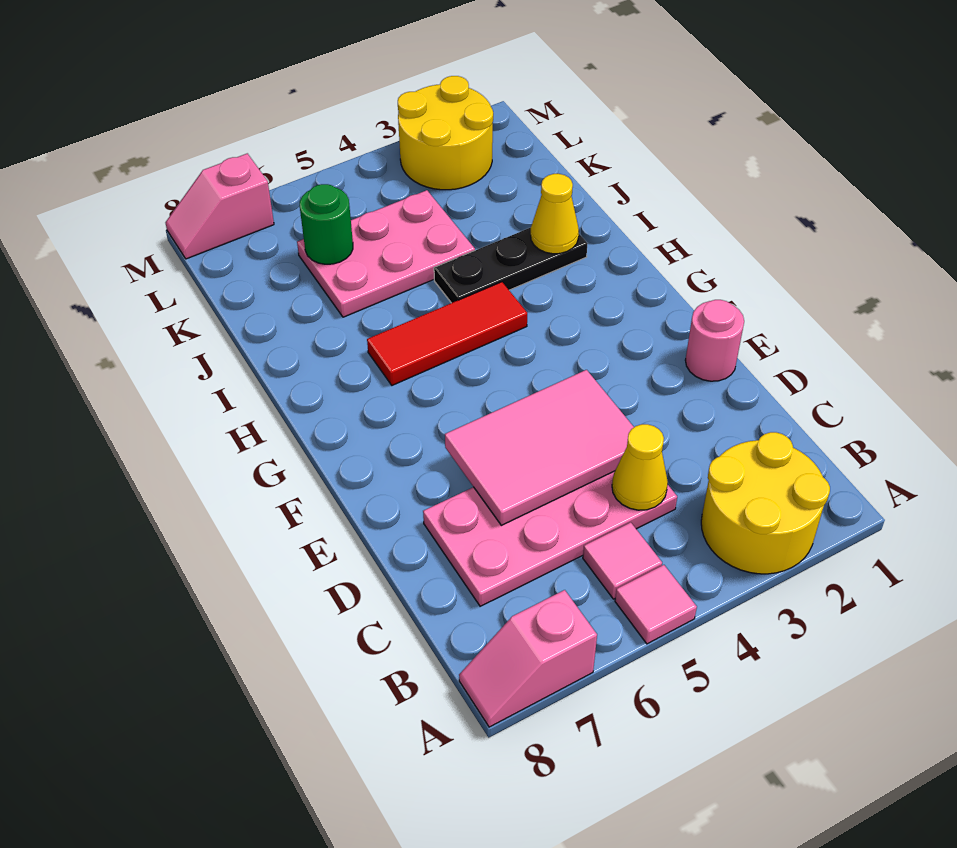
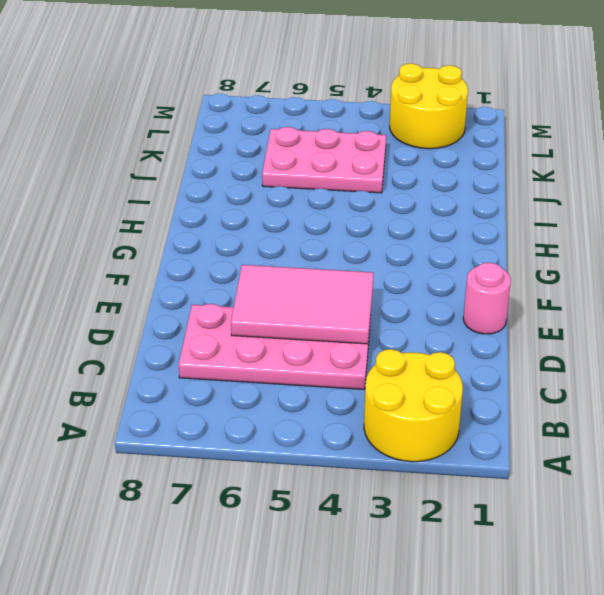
none -> pink 1x1 tile [615,565,697,644]
none -> pink 1x2 slope [459,590,597,727]
none -> pink 1x1 tile [583,522,662,599]

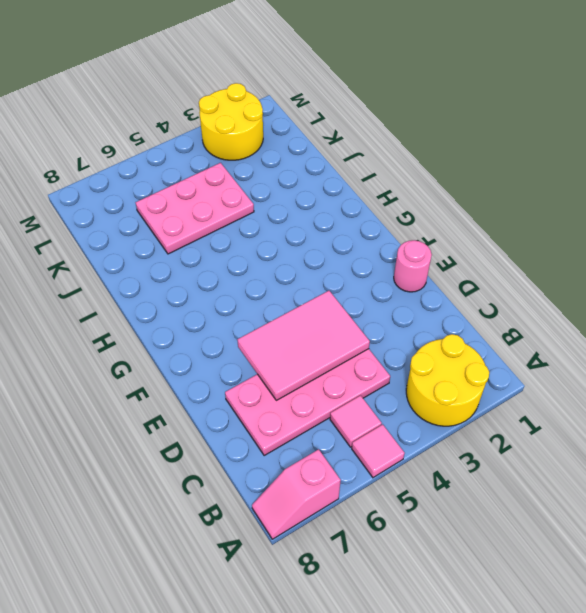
none -> red 1x3 tile [367,282,527,385]
none -> black 1x3 plate [434,228,588,303]
none -> pink 1x2 slope [165,153,274,259]

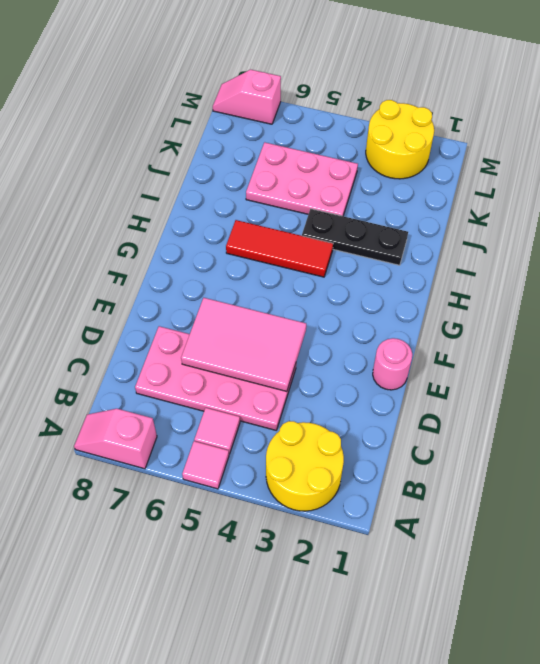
none -> yellow 1x1 cone [612,424,668,510]
none -> yellow 1x1 cone [531,174,579,254]
none -> green 1x1 round brick [300,184,353,264]

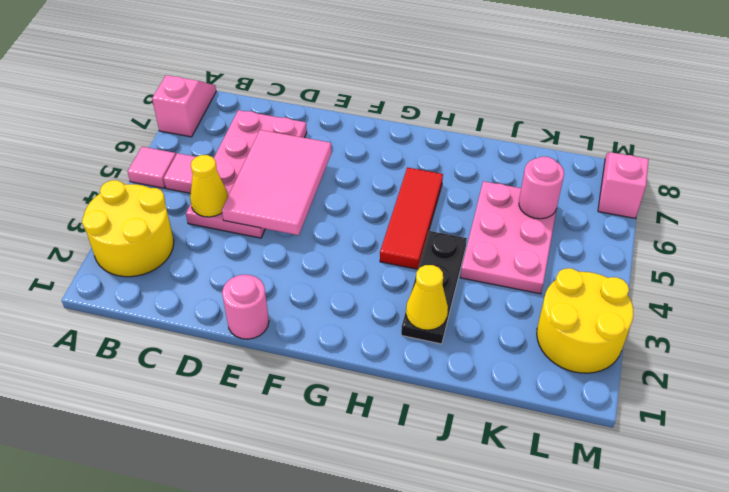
pink 1x1 round brick [519,157,564,219] -> green 1x1 round brick [300,184,353,264]

